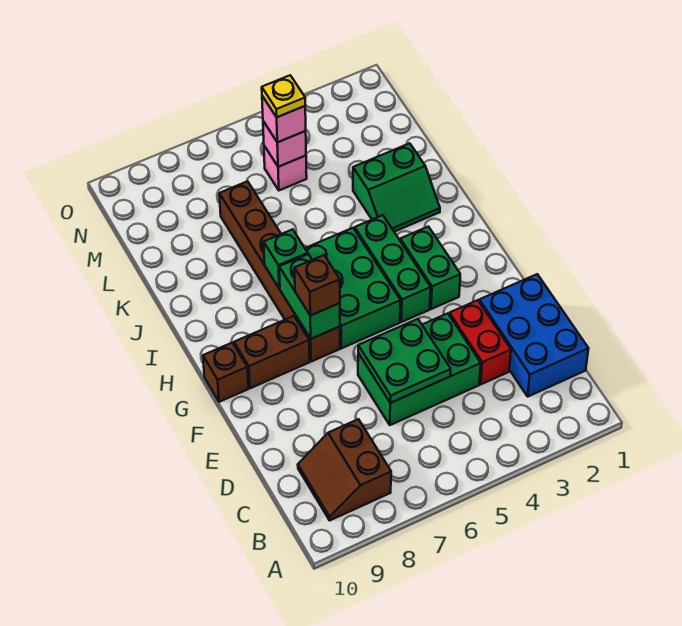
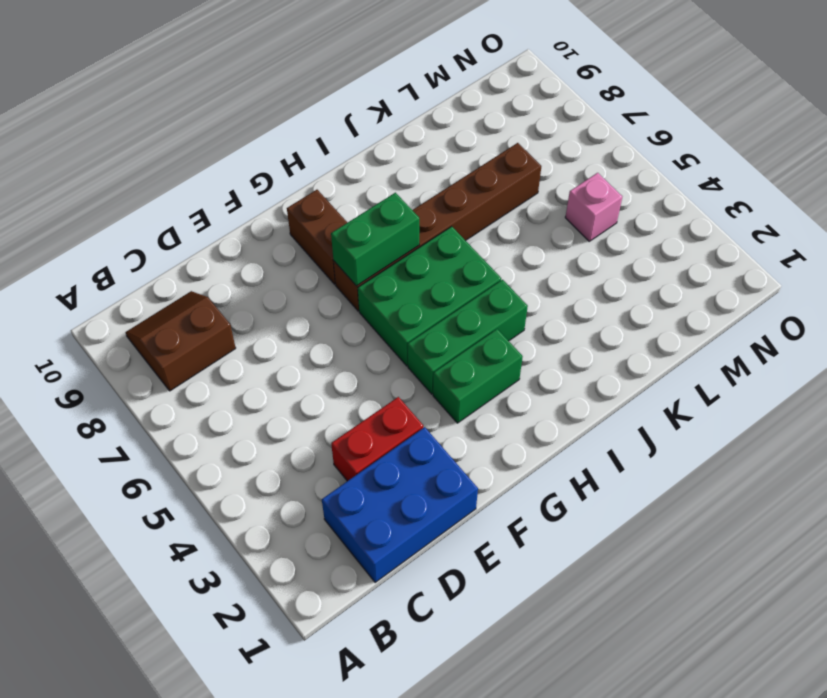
none -> green 2x3 brick [358,313,481,425]
none -> brown 1x1 brick [203,343,248,402]
none -> green 2x2 slope [353,143,440,232]

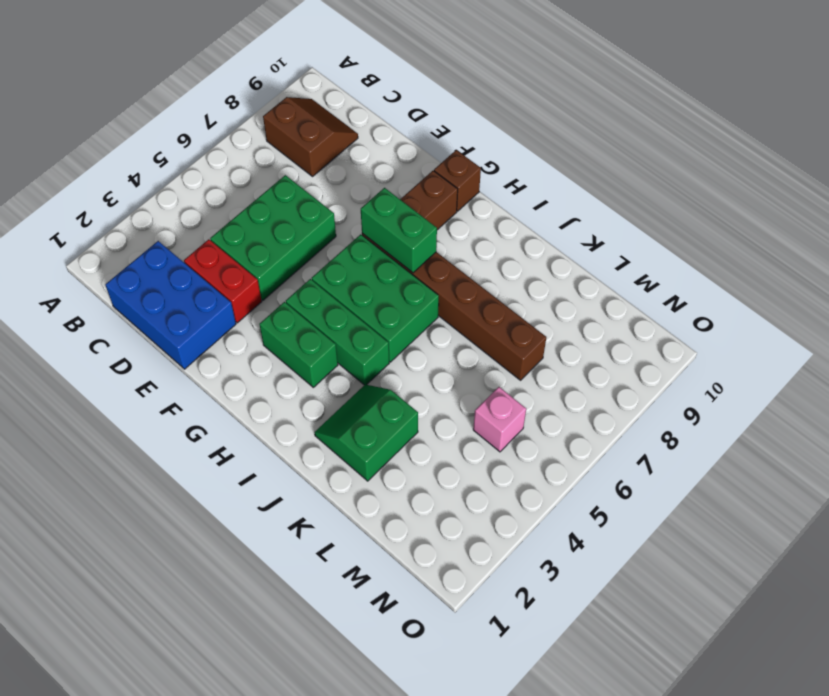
none -> green 2x2 plate [358,319,451,403]
none -> green 1x1 brick [264,229,308,289]
none -> pink 1x1 brick [263,121,306,167]

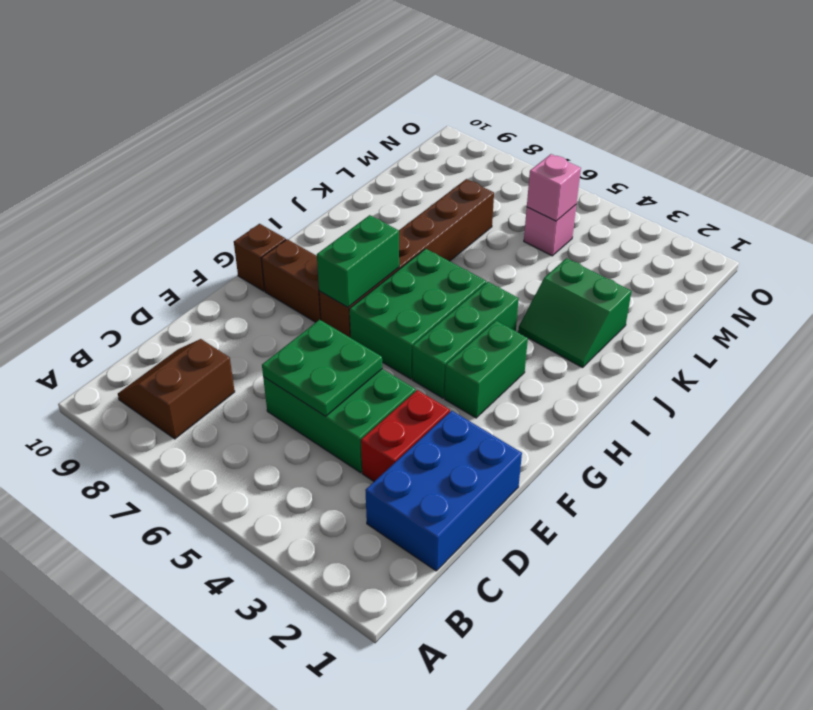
none -> green 1x1 brick [264,229,308,289]
none -> brown 1x1 brick [295,255,340,316]
none -> pink 1x1 brick [262,96,306,142]

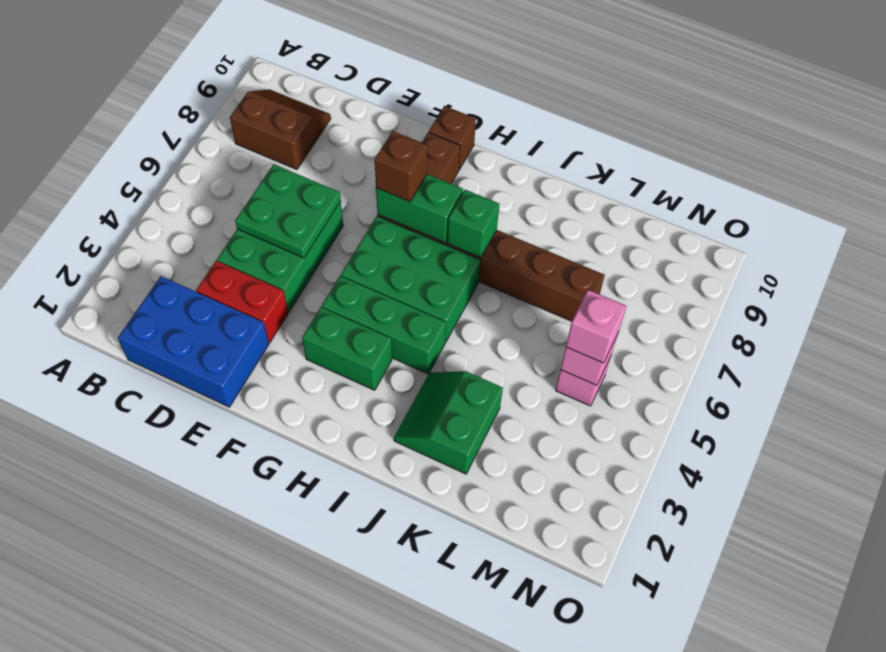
none -> yellow 1x1 plate [262,75,305,117]

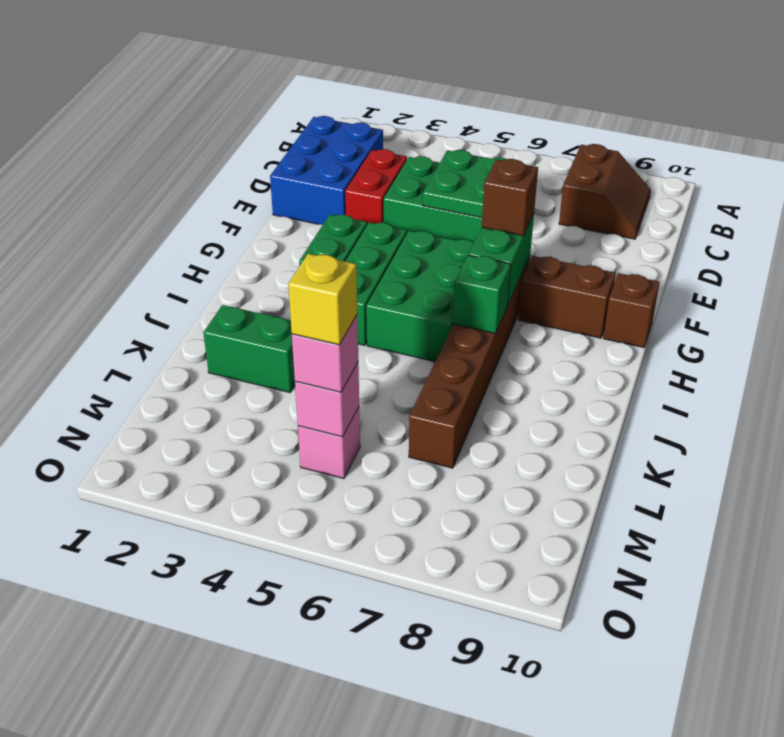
yellow 1x1 brick [288,254,357,345] -> yellow 1x1 plate [262,75,305,117]

